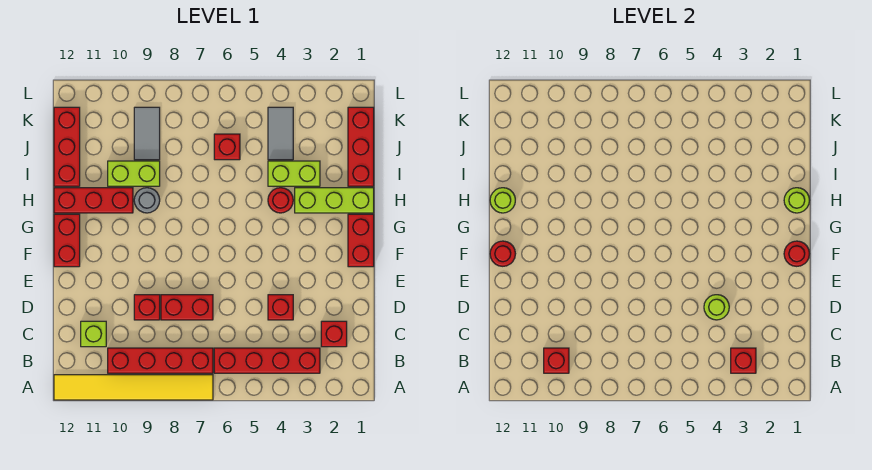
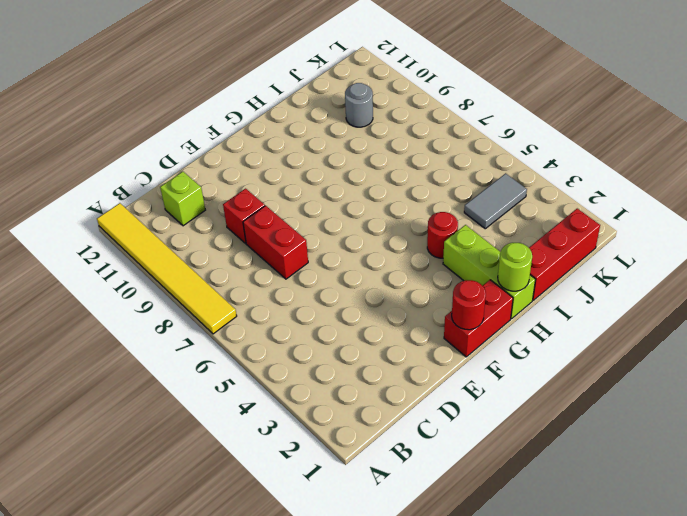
grey 1x1 round brick [345,83,373,127] -> grey 1x1 round brick moved to [134,188,160,213]
none -> red 1x4 brick [214,348,320,373]
none -> red 1x4 brick [108,348,213,373]
none -> red 1x1 brick [321,321,347,347]

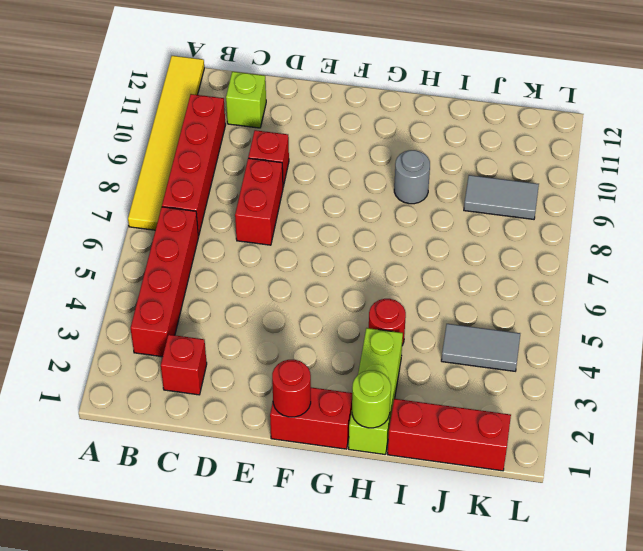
none -> red 1x1 brick [268,295,293,320]
none -> red 1x2 brick [54,214,80,267]
none -> red 1x3 brick [54,188,133,213]

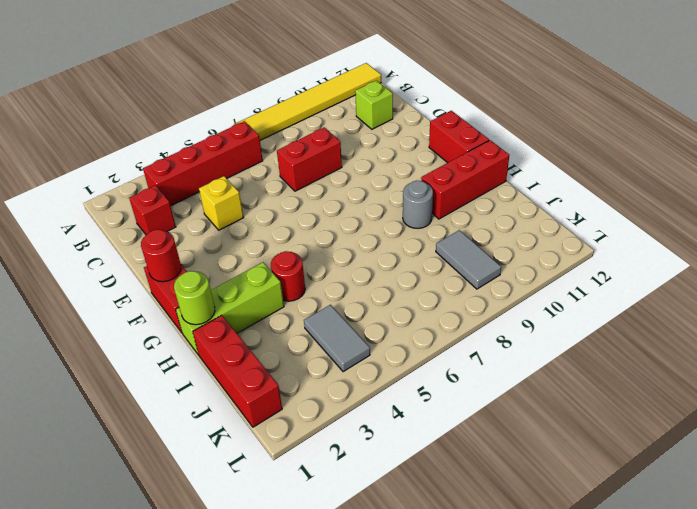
yellow 1x1 brick [199,176,244,230] -> red 1x1 brick [268,295,293,320]
none -> red 1x4 brick [108,348,213,373]
none -> red 1x1 brick [134,295,160,320]
none -> lime 1x2 brick [268,161,320,186]

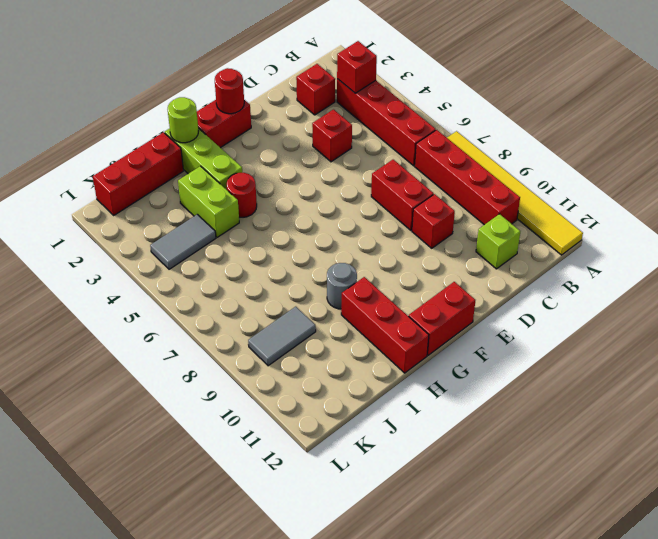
none -> lime 1x2 brick [108,161,160,186]
none -> red 1x3 brick [54,107,80,186]
none -> red 1x1 brick [214,134,240,160]

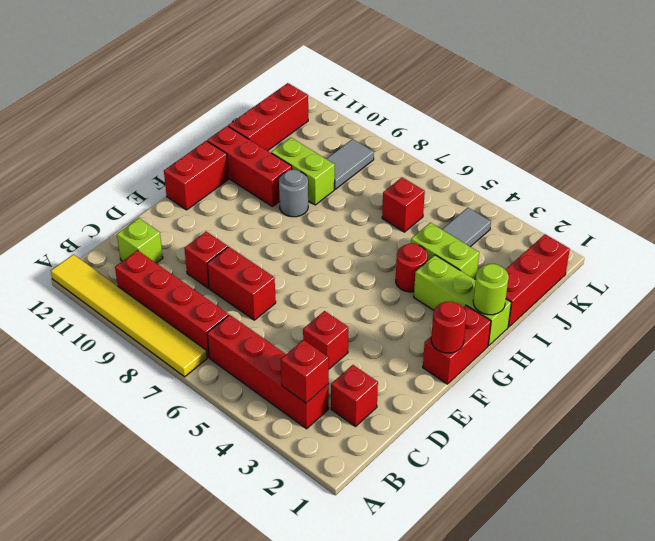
none -> red 1x1 brick [544,348,569,373]
none -> lime 1x1 round brick [704,295,729,320]
none -> red 1x1 round brick [490,241,515,266]

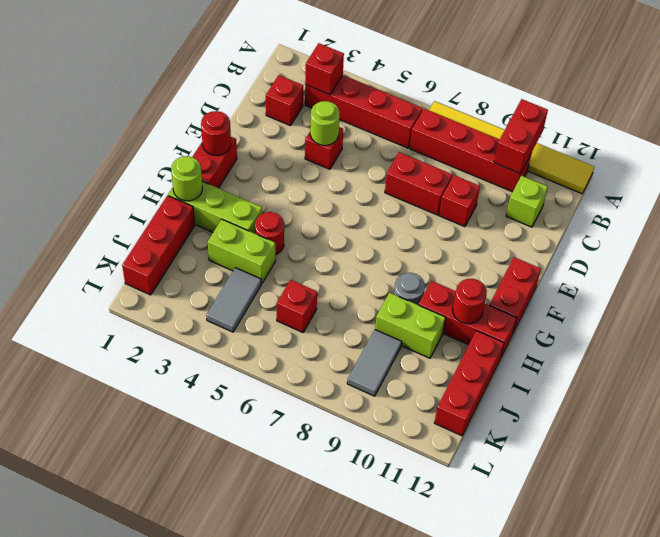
red 1x2 brick [494,99,548,174] -> red 1x1 brick [544,348,569,373]
red 1x1 round brick [453,279,487,324] -> red 1x1 round brick moved to [490,241,515,266]
none -> lime 1x1 round brick [490,188,515,213]

